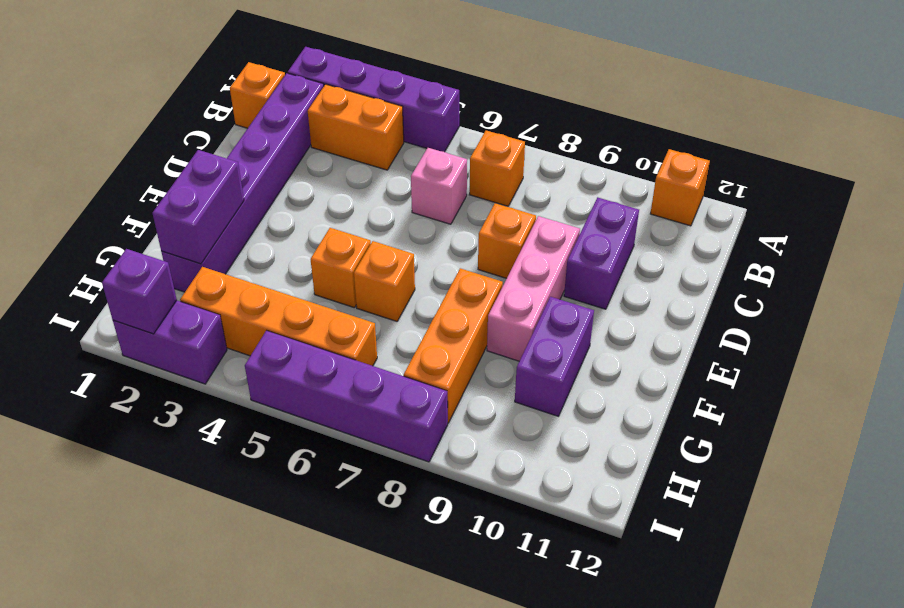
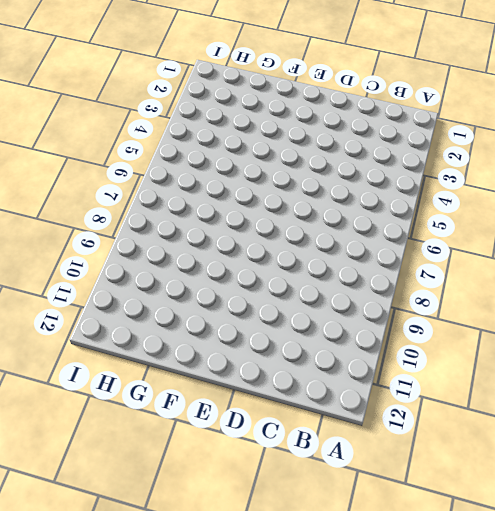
none -> purple 1x4 brick [288,47,459,152]
none -> orange 1x1 brick [650,149,710,226]
none -> orange 1x1 brick [230,62,285,128]

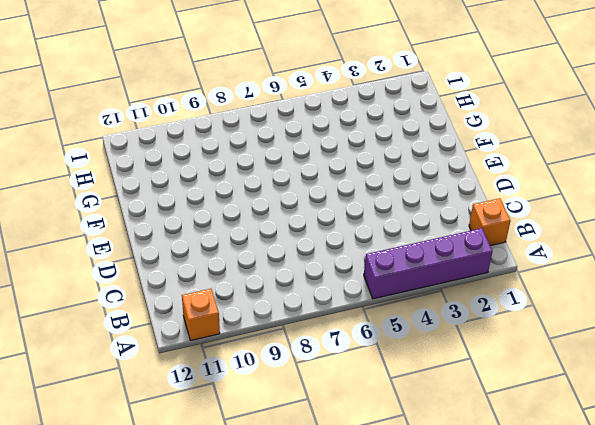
none -> purple 1x6 brick [161,73,324,292]
none -> orange 1x2 brick [308,84,404,170]
none -> orange 1x1 brick [470,131,525,206]

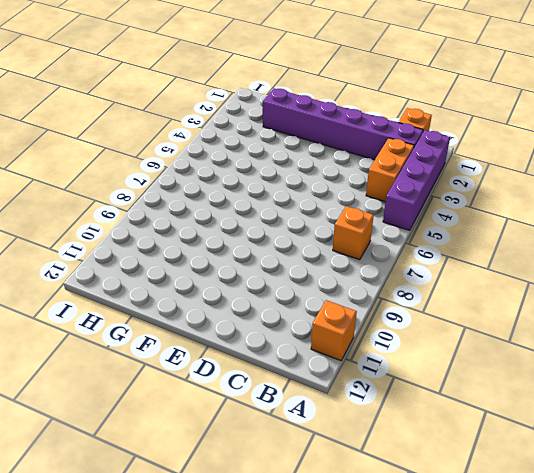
none -> pink 1x1 brick [411,148,467,224]
none -> purple 1x2 brick [564,197,639,309]
none -> orange 1x1 brick [478,203,536,278]

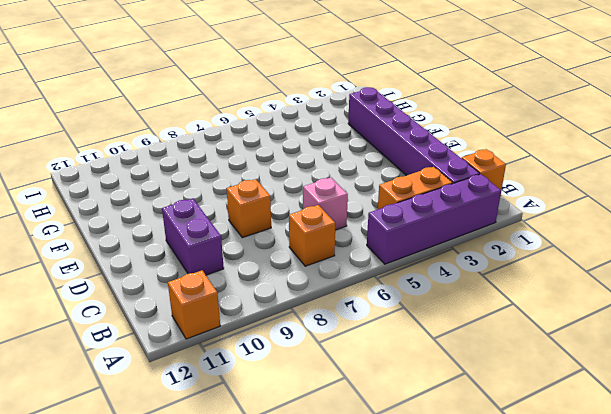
none -> pink 1x3 brick [487,216,580,361]
none -> orange 1x1 brick [311,228,371,308]
none -> orange 1x1 brick [354,241,415,321]

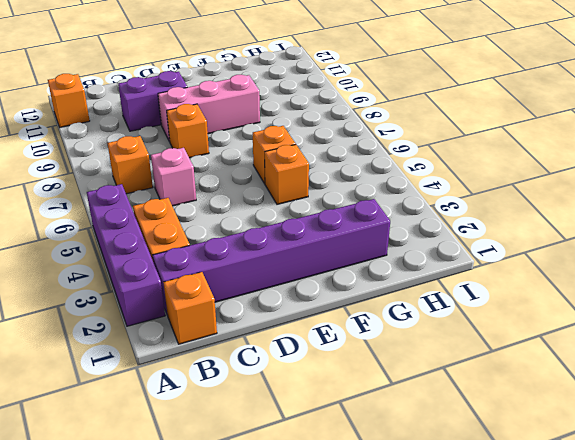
none -> orange 1x3 brick [404,268,503,423]
none -> purple 1x2 brick [515,297,594,416]
none -> orange 1x4 brick [180,267,377,366]

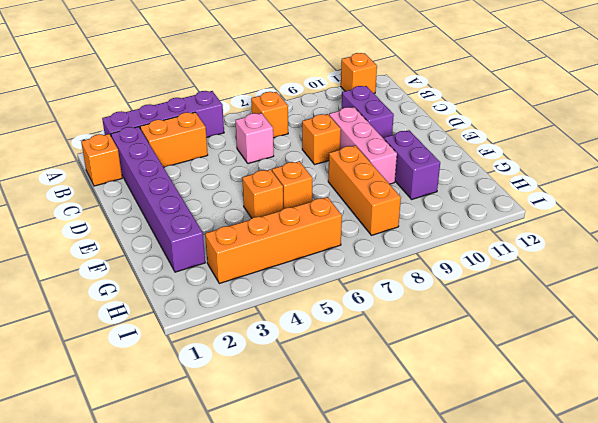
none -> purple 1x2 brick [113,300,227,384]
none -> purple 1x4 brick [245,330,448,462]
none -> purple 1x2 brick [152,150,244,264]

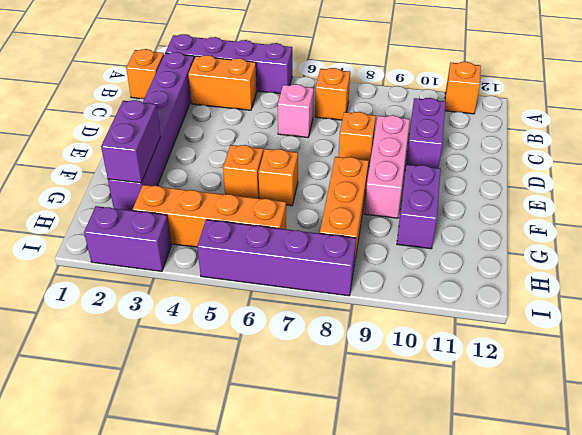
none -> purple 1x1 brick [102,249,177,334]

